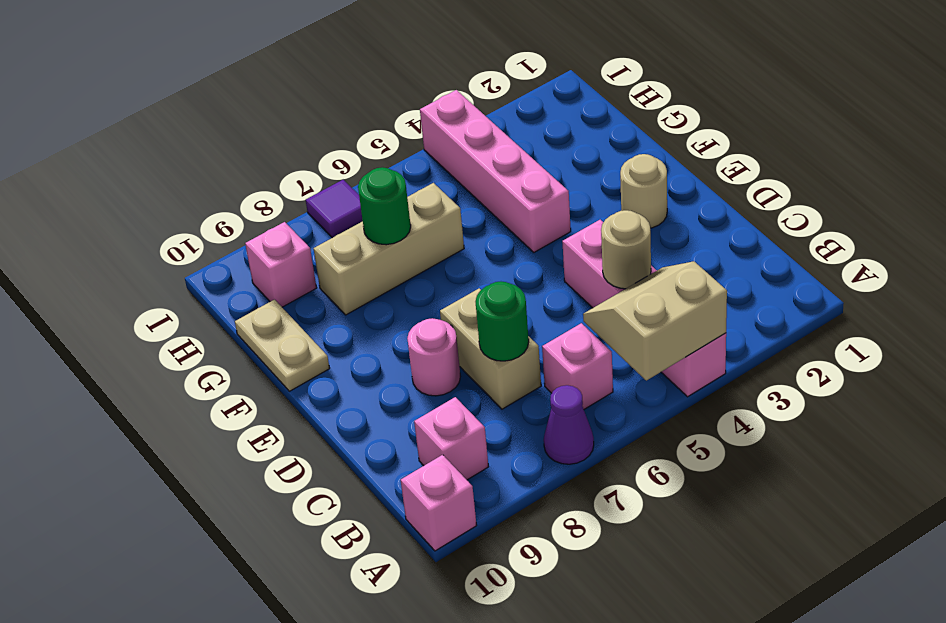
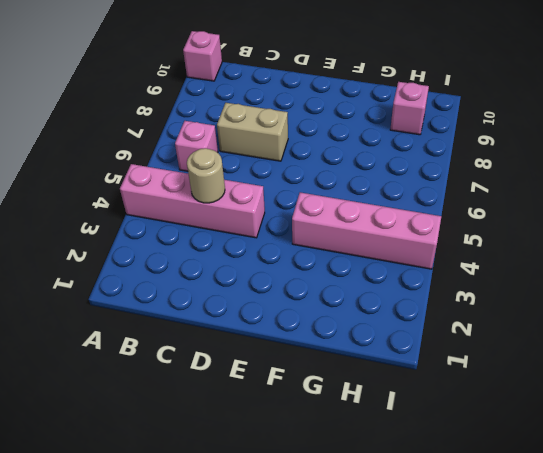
none -> purple 1x1 cone [544,385,594,464]
none -> pink 1x1 brick [414,397,488,480]
none -> pink 1x1 round brick [407,318,460,396]

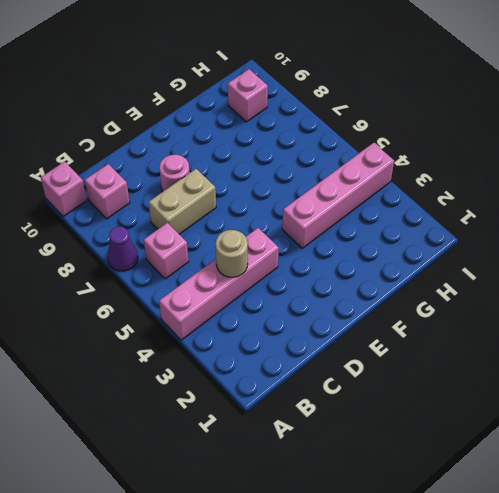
none -> tan 1x1 round brick [620,154,667,228]
none -> tan 1x2 plate [235,300,330,391]
none -> tan 1x3 brick [314,183,464,315]

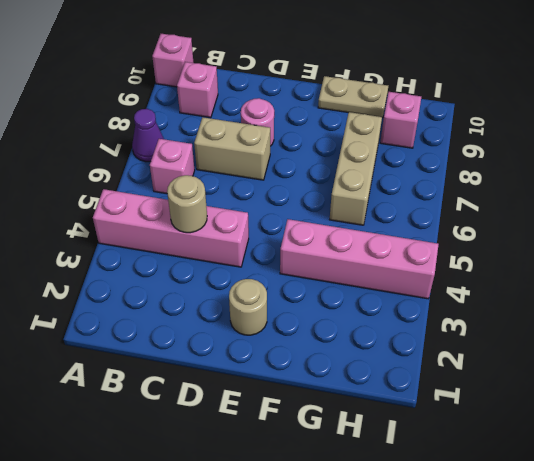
none -> purple 1x1 tile [306,180,363,238]
none -> tan 2x2 slope [583,261,727,380]
none -> green 1x1 round brick [475,282,529,361]

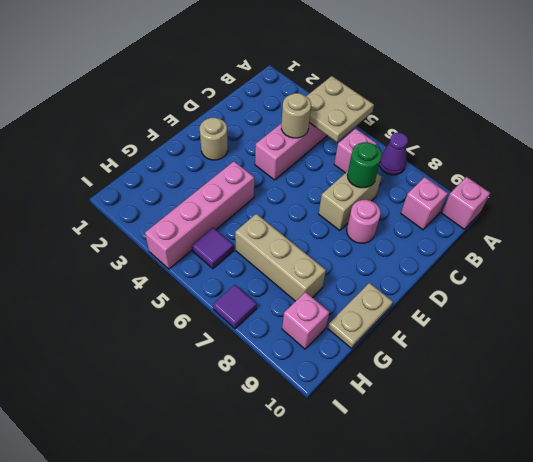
tan 2x2 plate [306,76,374,142] -> tan 2x2 slope [583,261,727,380]
purple 1x1 tile [192,228,234,269] -> none
none -> green 1x1 round brick [358,167,411,245]

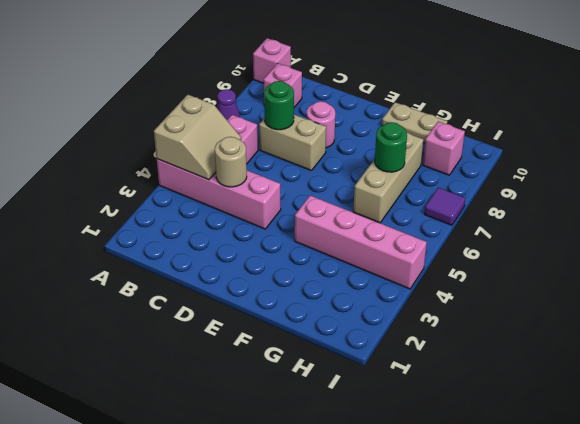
none -> tan 1x1 round brick [620,154,667,228]

